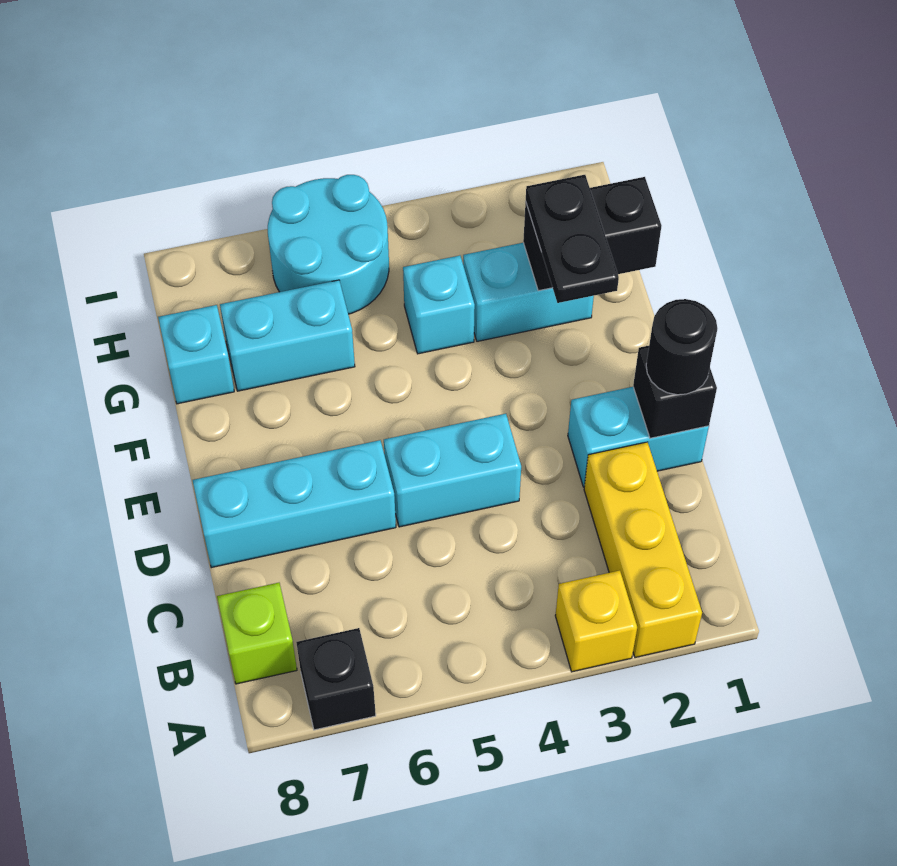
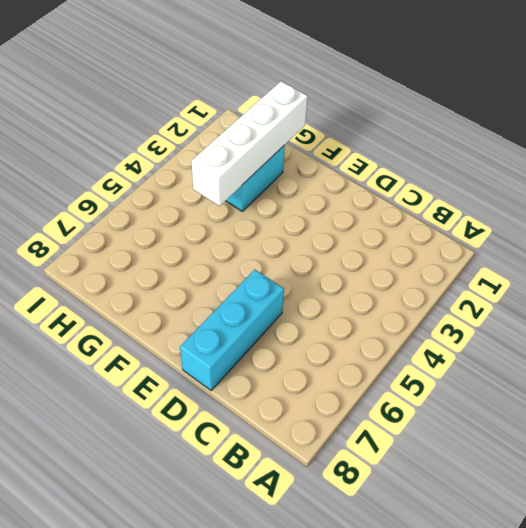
white 1x4 brick [191,81,308,206] -> black 1x2 brick [523,177,661,291]
none -> yellow 1x3 brick [584,442,702,658]
none -> yellow 1x1 brick [555,570,637,672]
none -> black 1x1 brick [296,628,376,730]

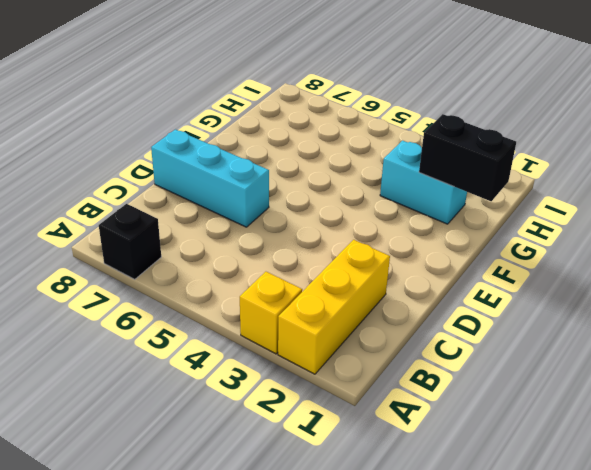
none -> lime 1x1 brick [217,583,297,684]
none -> cyan 1x2 brick [568,387,709,487]
none -> cyan 1x2 brick [384,414,521,527]

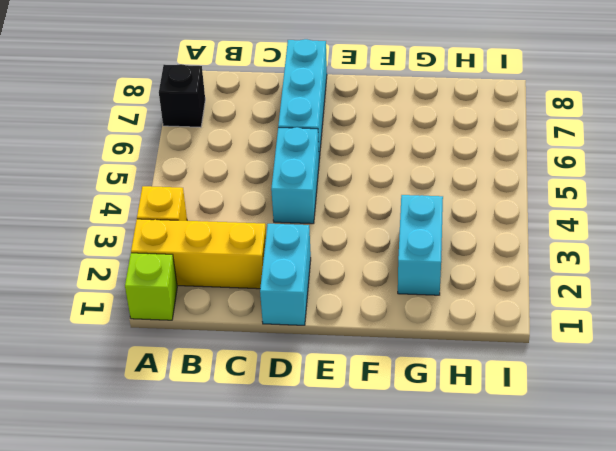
lime 1x1 brick [125,253,177,320] -> lime 1x1 brick moved to [217,583,297,684]
none -> cyan 1x1 brick [403,256,475,354]
none -> cyan 1x2 brick [220,280,355,391]
none -> cyan 1x1 brick [158,305,234,404]

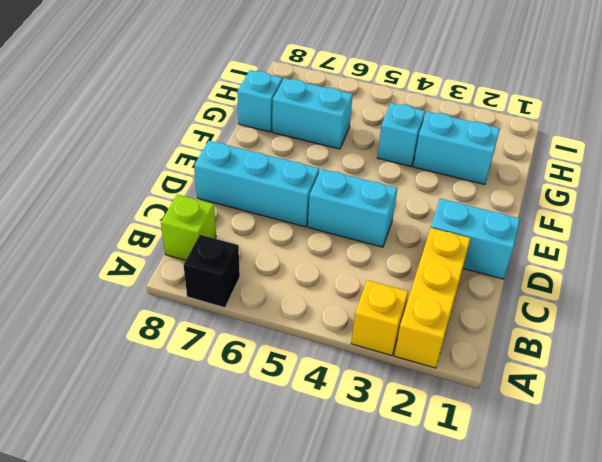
none -> cyan 2x2 round brick [268,175,389,314]
none -> black 1x1 brick [633,346,717,438]
none -> black 1x2 brick [523,177,661,291]

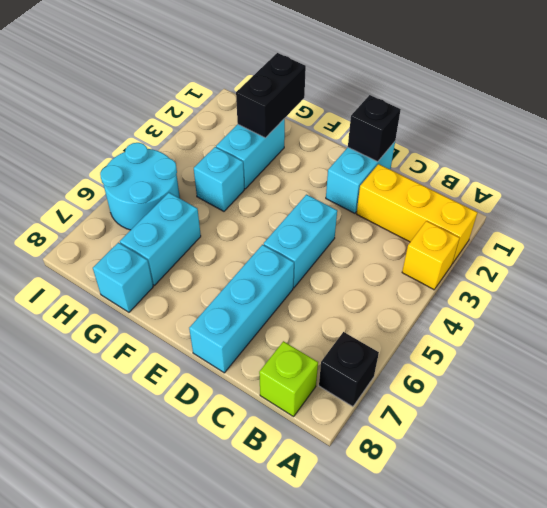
none -> black 1x1 round brick [646,299,717,395]
none -> black 1x2 plate [526,175,619,303]

